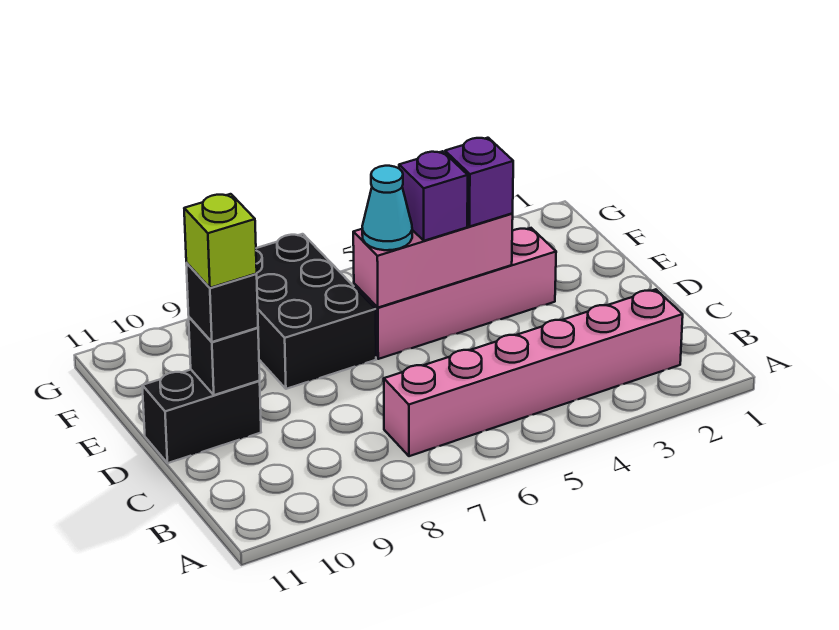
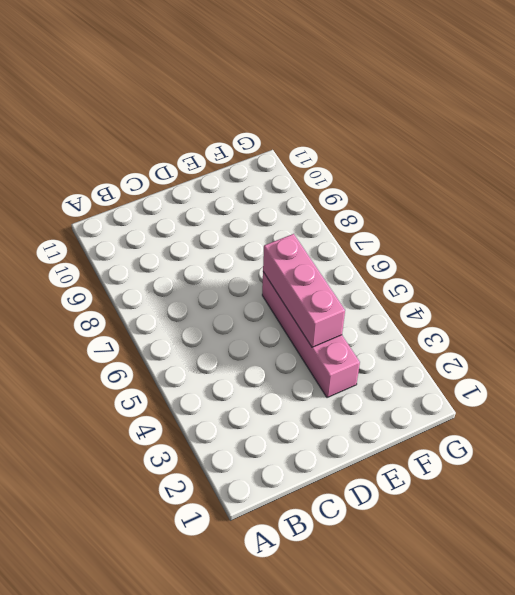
none -> pink 1x6 brick [384,289,683,456]
none -> black 1x2 brick [142,370,261,463]

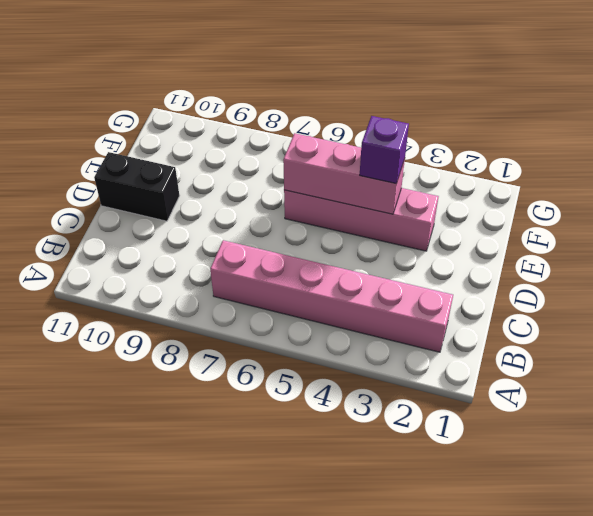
none -> black 2x3 brick [256,234,376,389]
none -> black 1x1 brick [189,317,260,395]

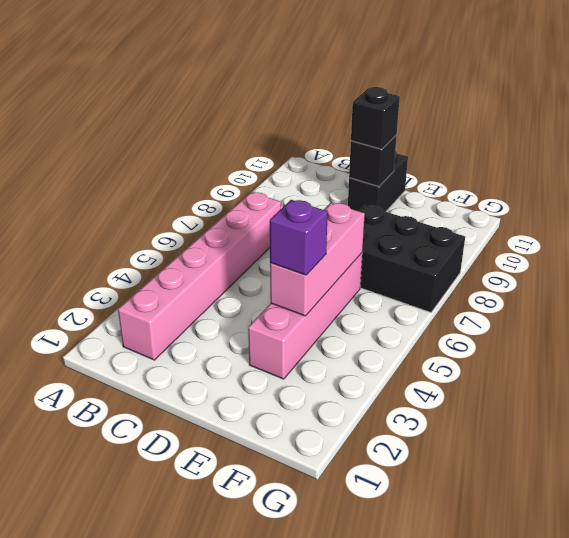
none -> purple 1x1 brick [399,151,468,241]
none -> cyan 1x1 cone [362,166,412,250]

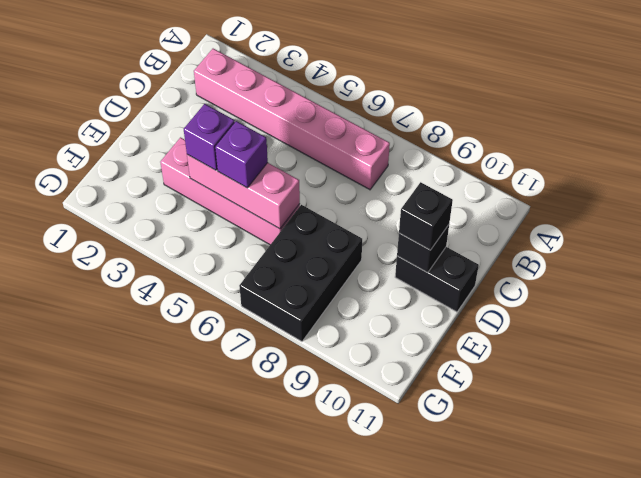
none -> cyan 1x1 cone [362,166,412,250]
none -> lime 1x1 brick [184,194,257,288]

